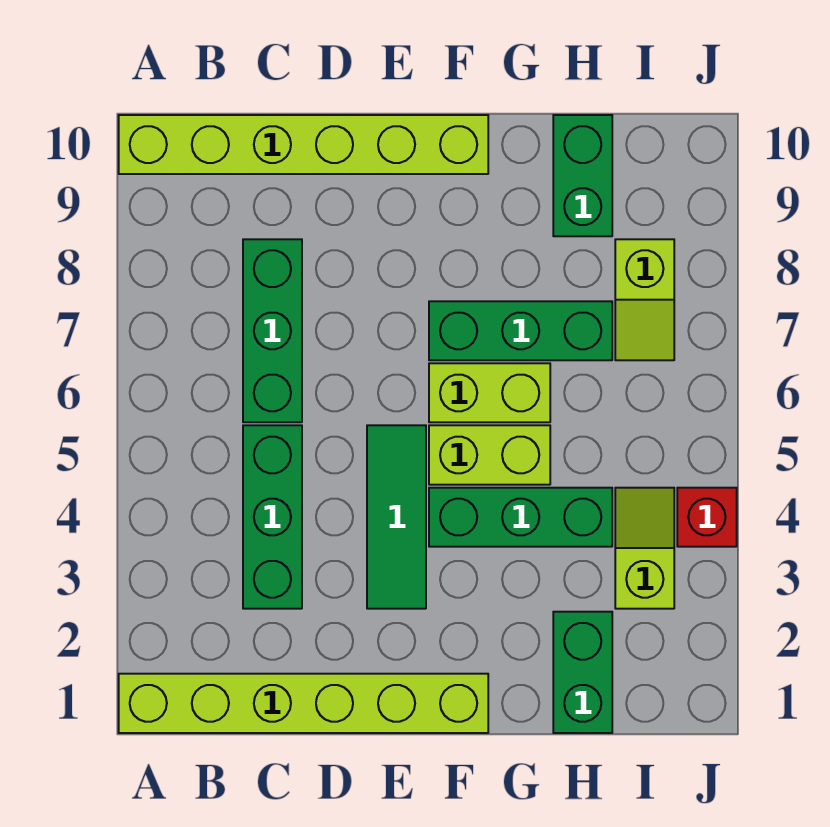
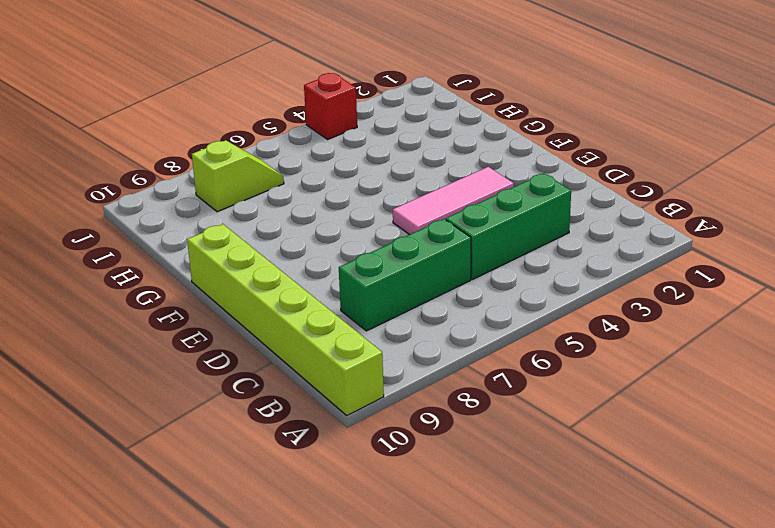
pink 1x3 tile [393,167,514,235] -> green 1x3 tile [367,425,426,609]
none -> lime 1x6 brick [119,674,488,733]
none -> green 1x3 brick [429,488,612,547]
none -> lime 1x2 brick [429,425,550,485]

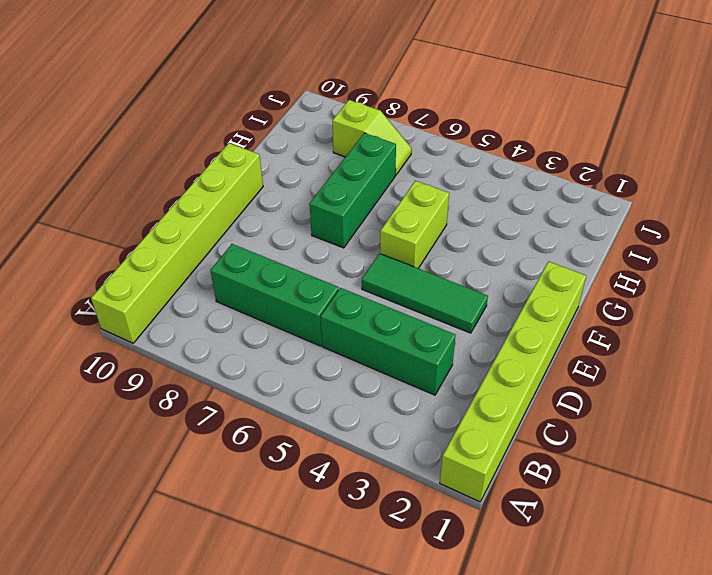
none -> green 1x3 brick [429,488,612,547]
none -> lime 1x2 brick [429,363,550,422]
none -> green 1x2 brick [553,612,612,733]

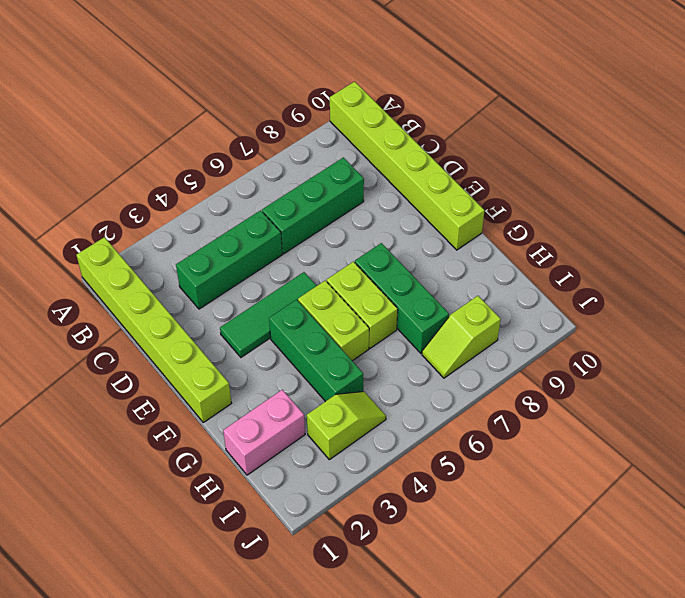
pink 1x2 brick [223,390,305,475] -> green 1x2 brick [553,612,612,733]
none -> green 1x2 brick [553,115,612,236]
none -> red 1x1 brick [677,488,737,547]

